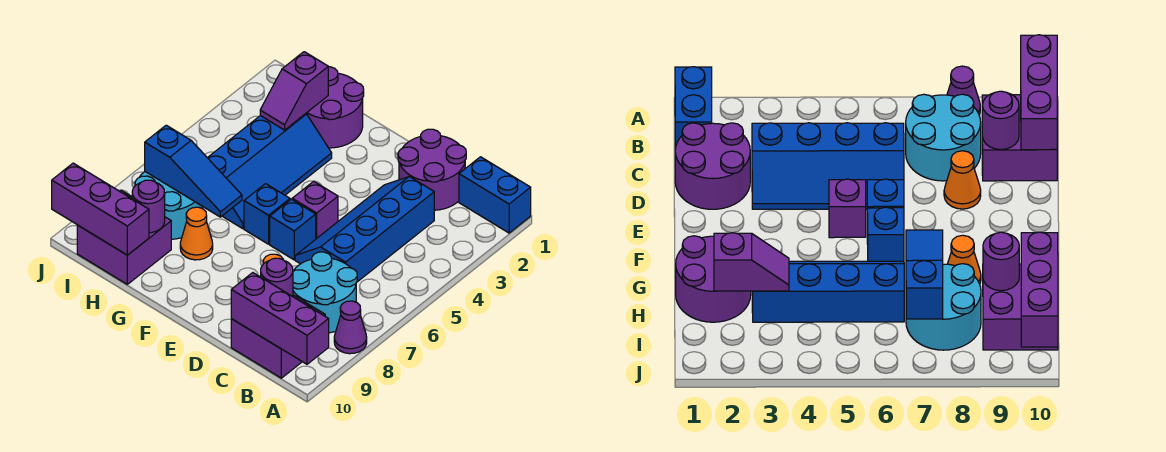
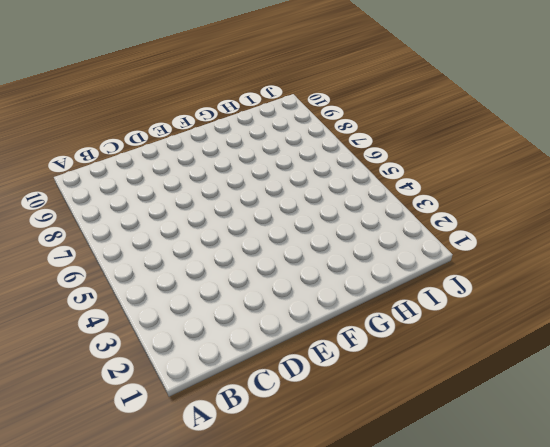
none -> blue 1x2 brick [459,157,531,233]
none -> purple 1x1 cone [334,301,367,354]
none -> cyan 2x2 round brick [293,252,357,333]

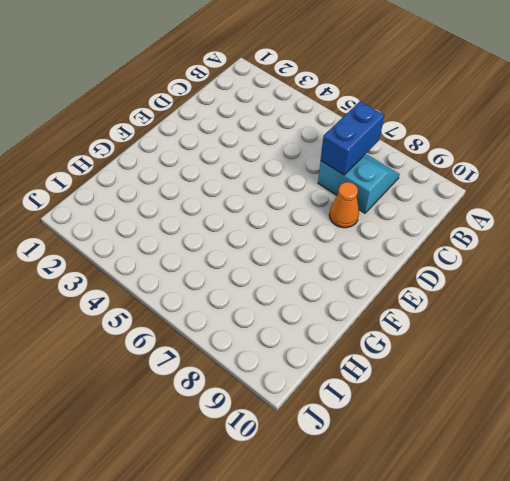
cyan 2x2 slope [318,154,400,213] -> cyan 2x2 round brick [293,252,357,333]
blue 1x2 brick [321,101,384,175] -> blue 1x2 brick moved to [459,157,531,233]
none -> purple 1x1 cone [334,301,367,354]
none -> purple 2x2 brick [231,295,325,378]
none -> purple 2x2 round brick [398,129,466,210]

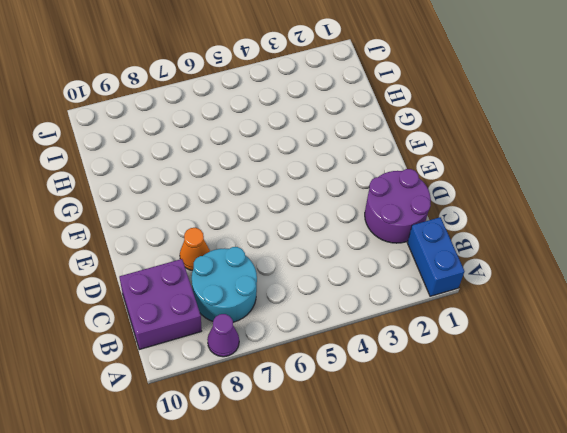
none -> blue 2x4 slope [295,177,434,282]
none -> purple 1x1 brick [292,181,338,239]
none -> blue 1x1 brick [270,199,316,260]

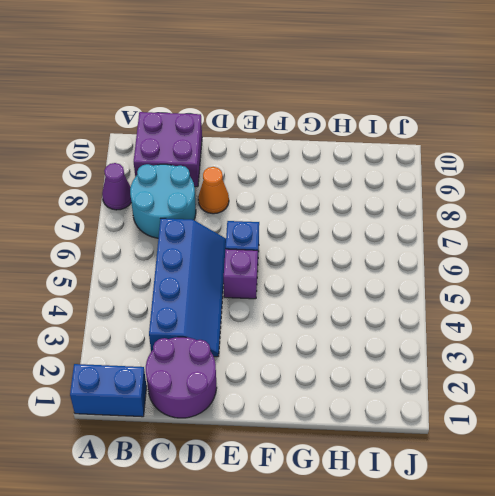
none -> blue 1x1 brick [244,184,290,244]
none -> purple 2x2 round brick [306,67,364,148]
none -> blue 2x4 slope [208,114,332,229]

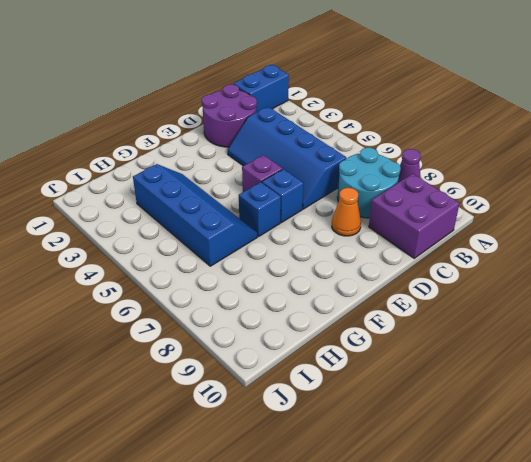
none -> purple 2x2 round brick [306,67,364,148]
none -> orange 1x1 cone [180,207,213,260]
none -> cyan 2x2 round brick [135,172,202,239]

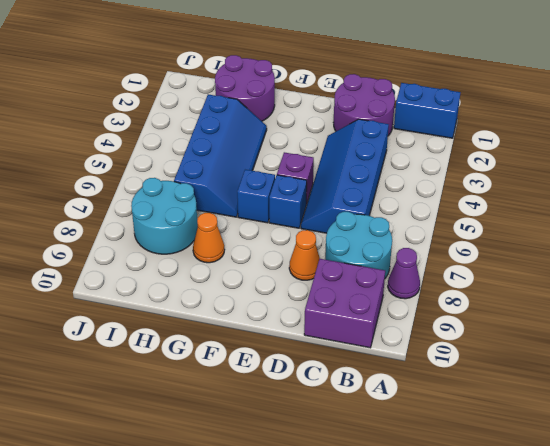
none -> purple 2x2 brick [77,190,171,284]
none -> purple 1x3 brick [231,273,329,364]
none -> purple 1x1 round brick [261,258,293,297]

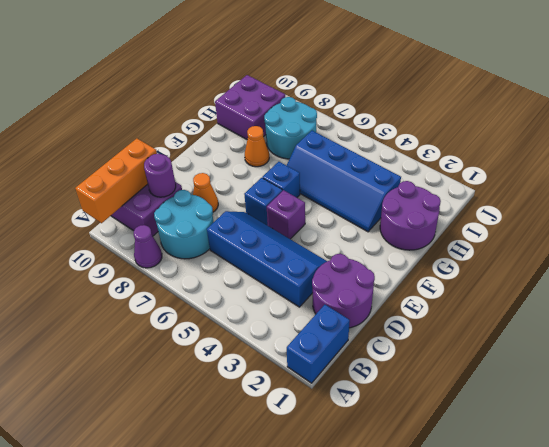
orange 1x3 brick [75,138,157,223] -> purple 1x3 brick [231,273,329,364]
none -> blue 1x3 slope [145,125,242,217]
none -> purple 1x2 slope [260,52,328,130]
none -> purple 1x1 round brick [132,180,165,233]

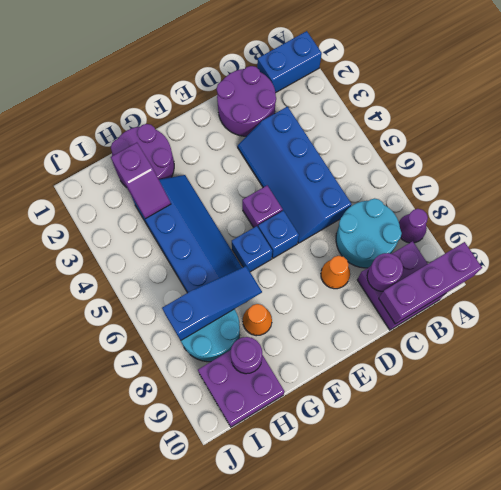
none -> purple 1x3 brick [52,163,149,255]

